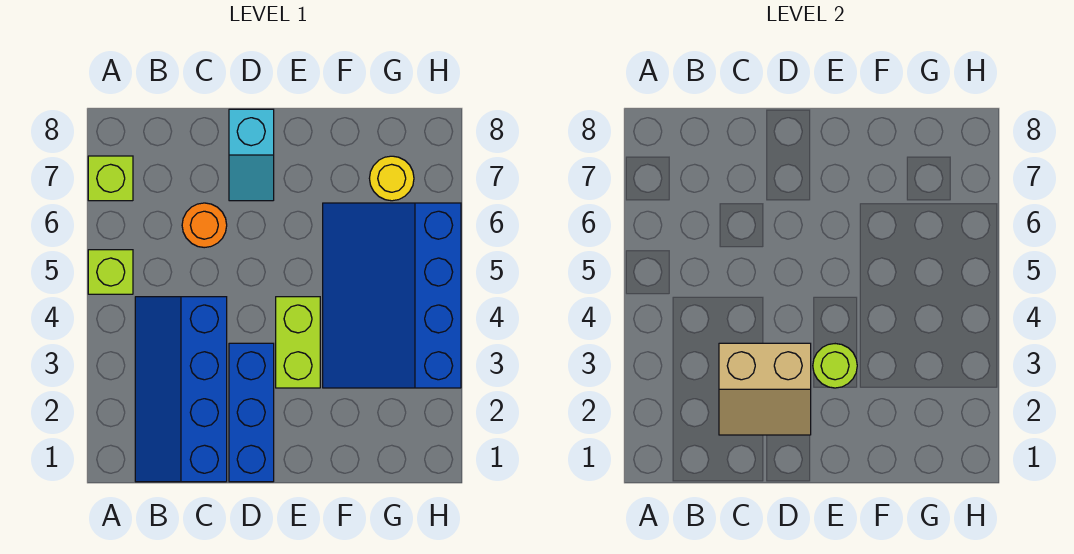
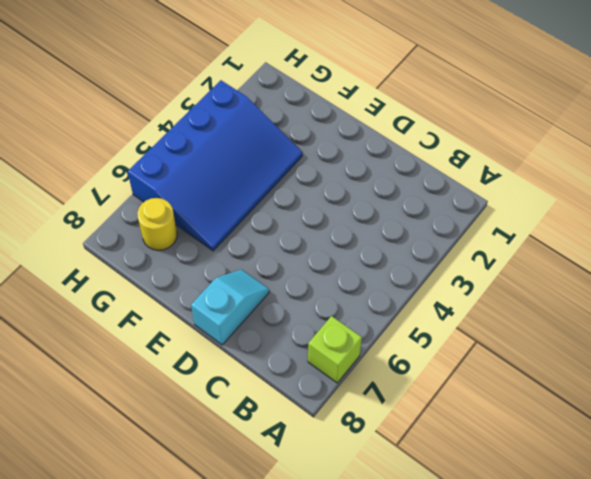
none -> lime 1x1 brick [88,250,133,294]
none -> blue 2x4 slope [135,297,227,482]

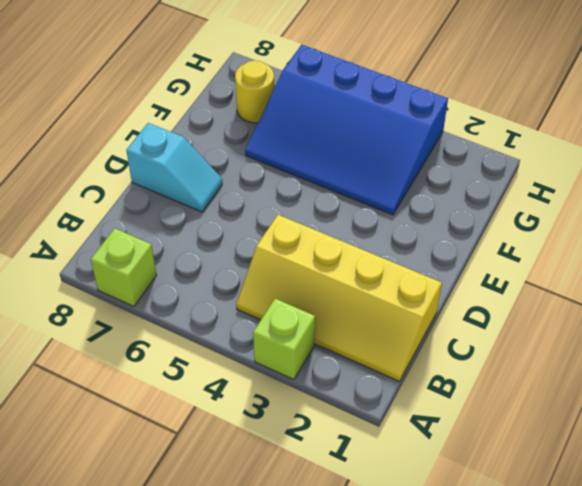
lime 1x1 brick [253,299,315,380] -> lime 1x1 brick moved to [88,250,133,294]
yellow 2x4 slope [236,215,442,381] -> blue 2x4 slope [135,297,227,482]
none -> orange 1x1 round brick [182,203,227,248]
none -> blue 1x3 brick [229,343,274,482]

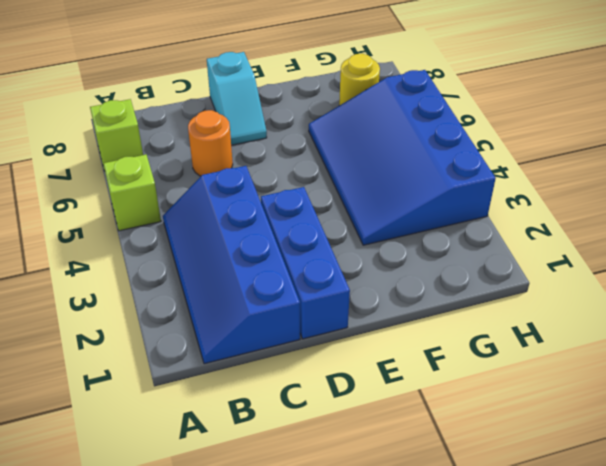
none -> lime 1x2 brick [276,297,320,388]
none -> tan 2x2 slope [719,343,811,435]

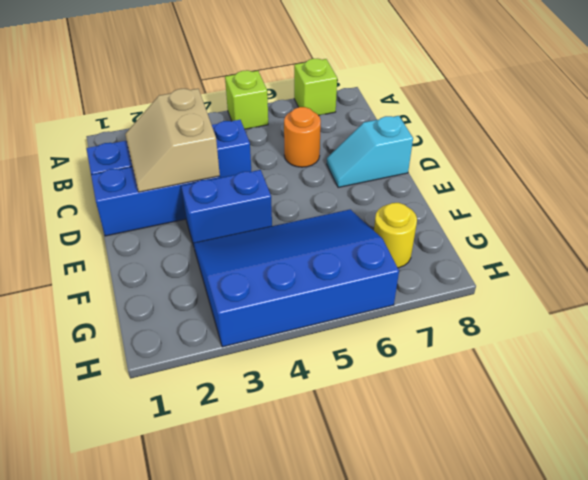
blue 1x2 brick [181,170,272,246] -> lime 1x2 brick [276,297,320,388]
none -> lime 1x1 round brick [813,344,857,388]

